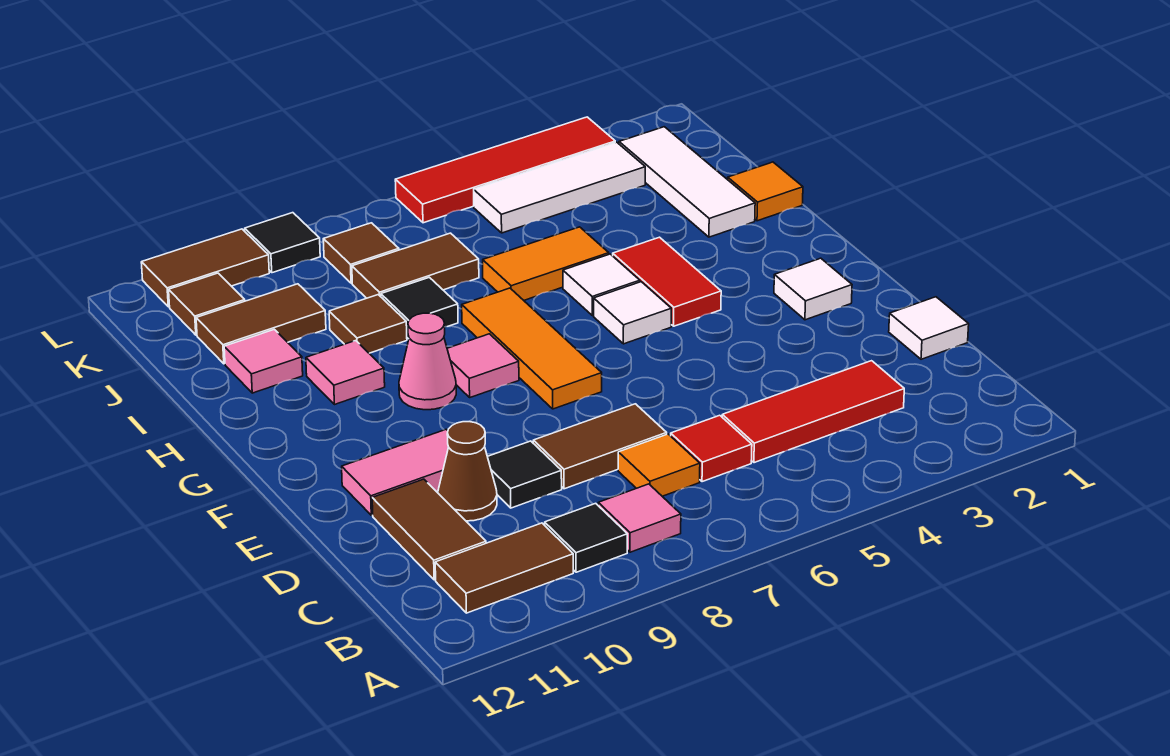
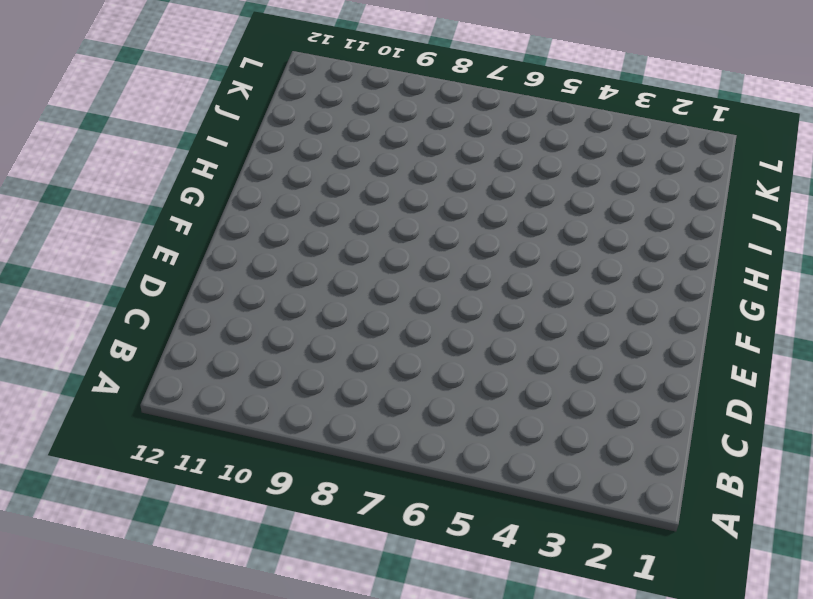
none -> pink 1x1 tile [598,484,681,552]
none -> black 1x1 tile [545,503,627,572]
none -> brown 1x2 tile [435,523,573,613]
none -> red 1x3 tile [722,361,904,463]

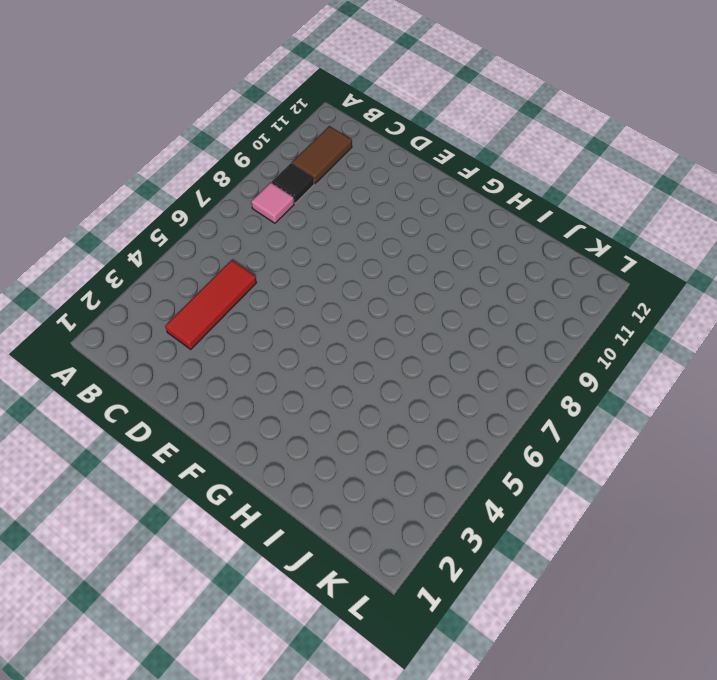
none -> red 1x1 tile [671,415,752,482]
none -> orange 1x1 tile [618,434,700,496]
none -> brown 1x2 tile [372,479,486,580]
none -> white 1x1 tile [889,297,969,359]

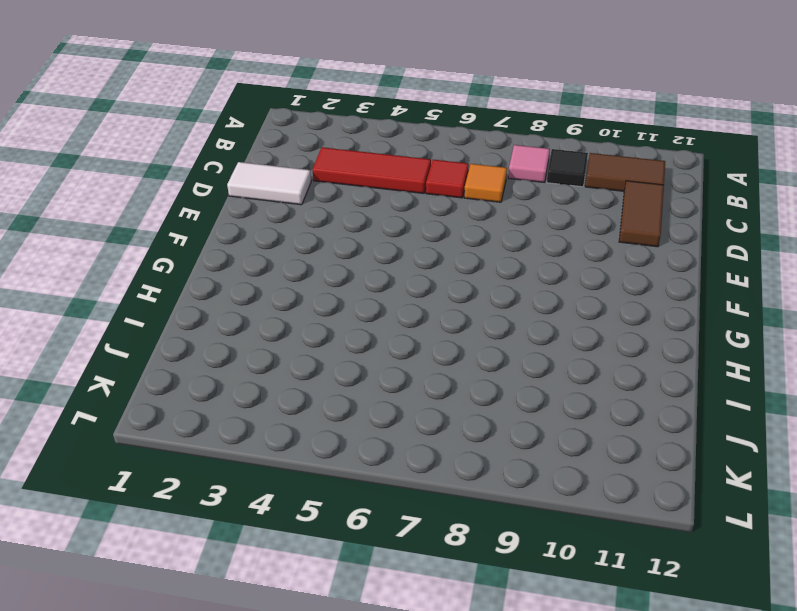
white 1x2 tile [227,162,311,205] -> white 1x1 tile [889,297,969,359]
none -> brown 1x2 tile [533,404,667,489]
none -> black 1x1 tile [487,441,562,508]
none -> brown 1x1 cone [438,422,497,521]
none -> pink 1x2 tile [342,429,449,515]

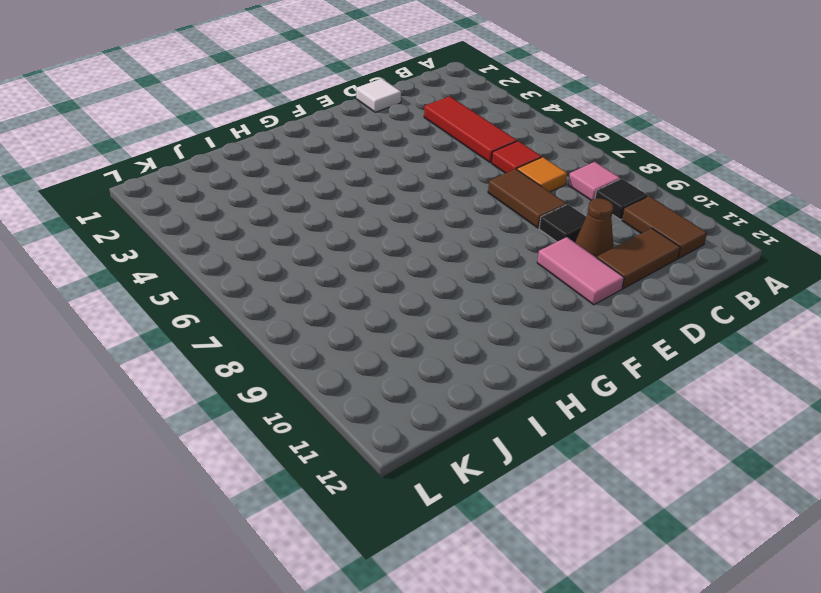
none -> white 1x1 tile [774,258,852,320]
none -> orange 1x3 tile [462,288,602,409]
none -> red 1x2 tile [613,237,721,326]
none -> white 1x1 tile [594,282,671,344]

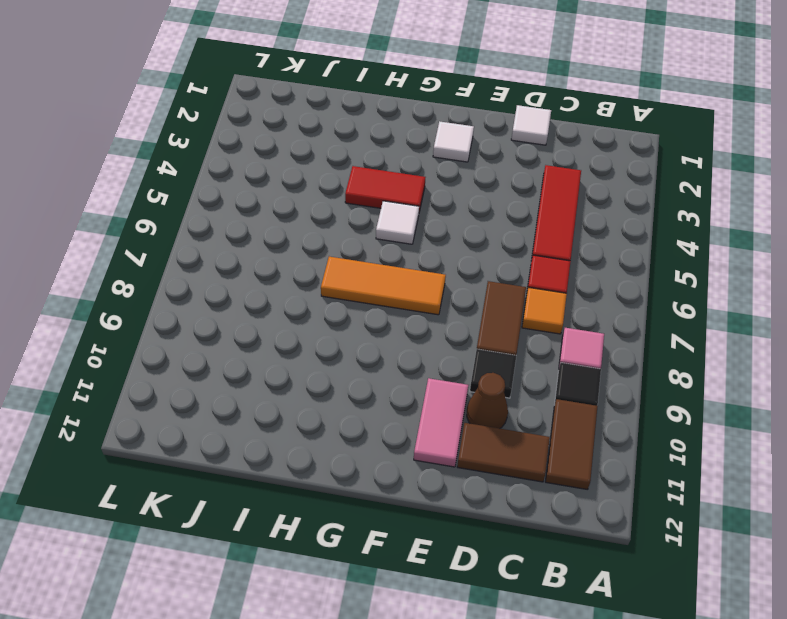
none -> pink 1x1 tile [447,334,519,397]
none -> pink 1x1 cone [399,313,456,410]
none -> white 1x1 tile [563,254,640,315]
none -> pink 1x1 tile [306,341,385,404]

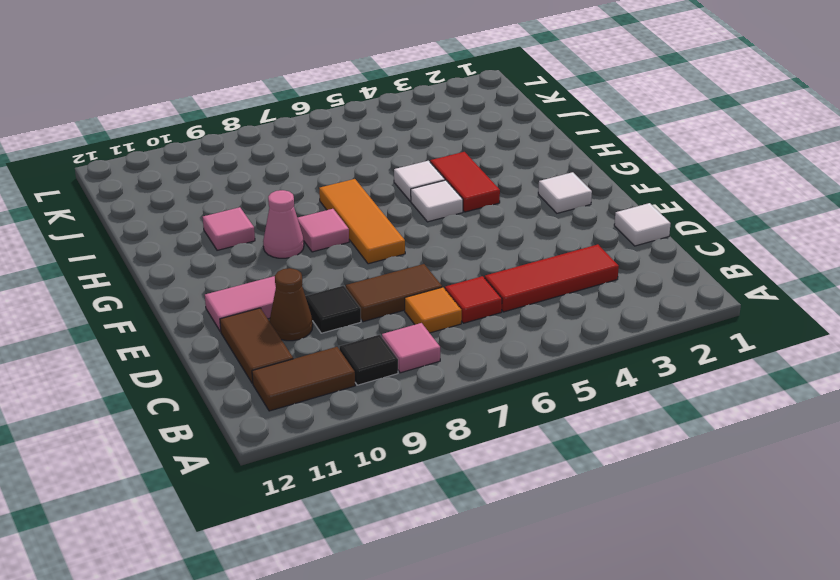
none -> orange 1x1 tile [728,162,803,221]
none -> white 1x3 tile [619,127,755,237]
none -> orange 1x2 tile [483,227,609,300]
none -> black 1x1 tile [381,277,458,339]

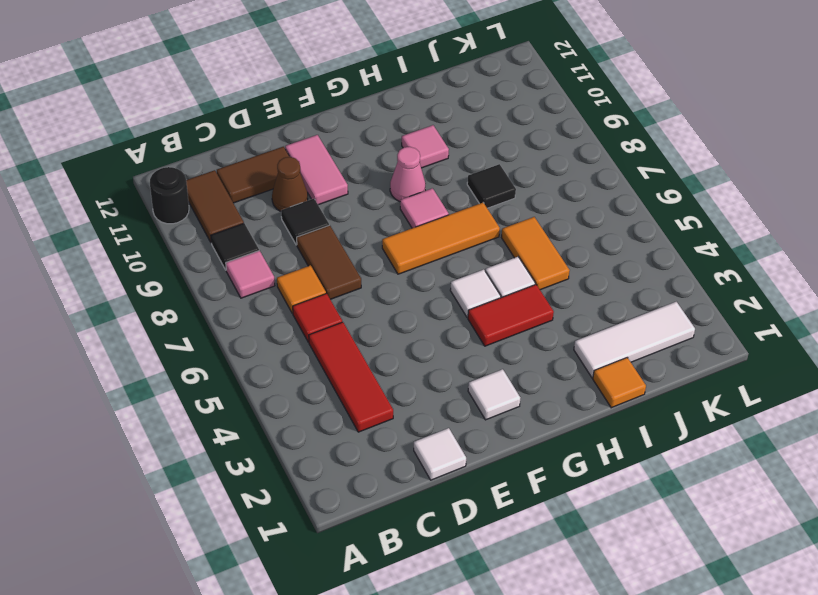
black 1x1 round brick [150,167,189,224] -> none
none -> brown 1x1 tile [329,295,407,353]
none -> pink 1x1 tile [224,329,303,393]
none -> brown 1x2 tile [352,233,479,298]
none -> brown 1x2 tile [196,284,326,364]

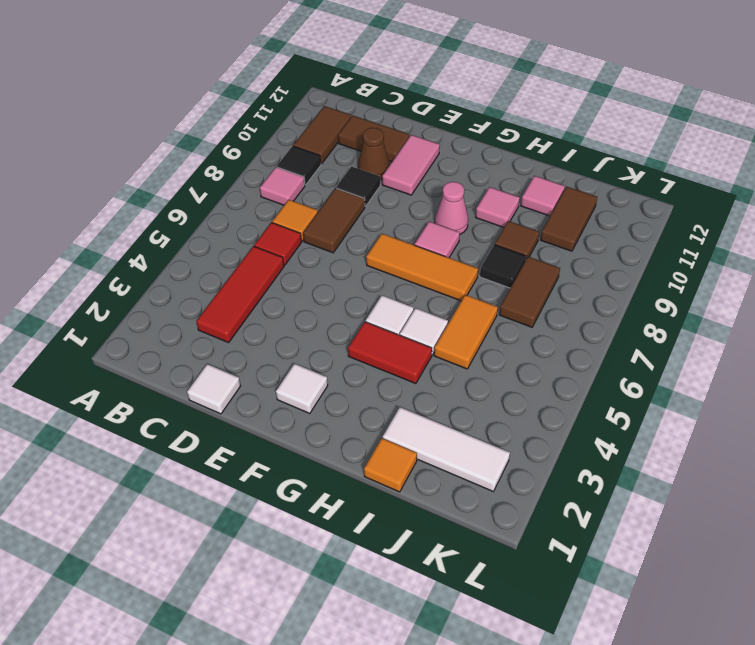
none -> white 1x3 tile [474,142,645,233]
none -> brown 1x1 tile [323,223,399,283]
none -> brown 1x1 tile [169,273,245,335]
none -> red 1x4 tile [395,117,615,223]

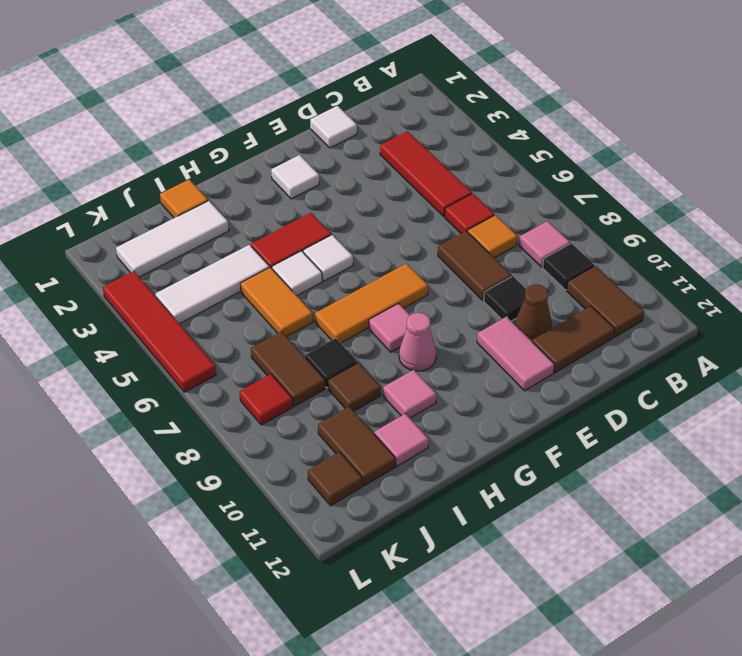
white 1x3 tile [155,245,269,324] -> white 1x3 tile turned to [474,142,645,233]
red 1x1 tile [240,374,293,425] -> brown 1x1 tile [323,223,399,283]
none -> black 1x1 tile [245,213,320,273]
none -> brown 1x2 tile [141,229,269,307]

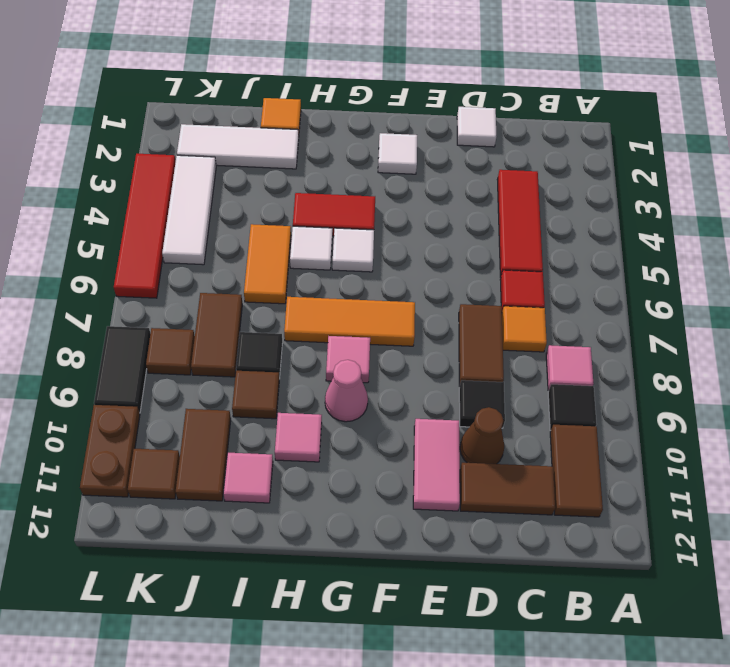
black 1x2 tile [94,326,150,413] -> black 1x1 tile [245,213,320,273]
brown 1x2 plate [80,405,140,497] -> brown 1x2 tile [141,229,269,307]

